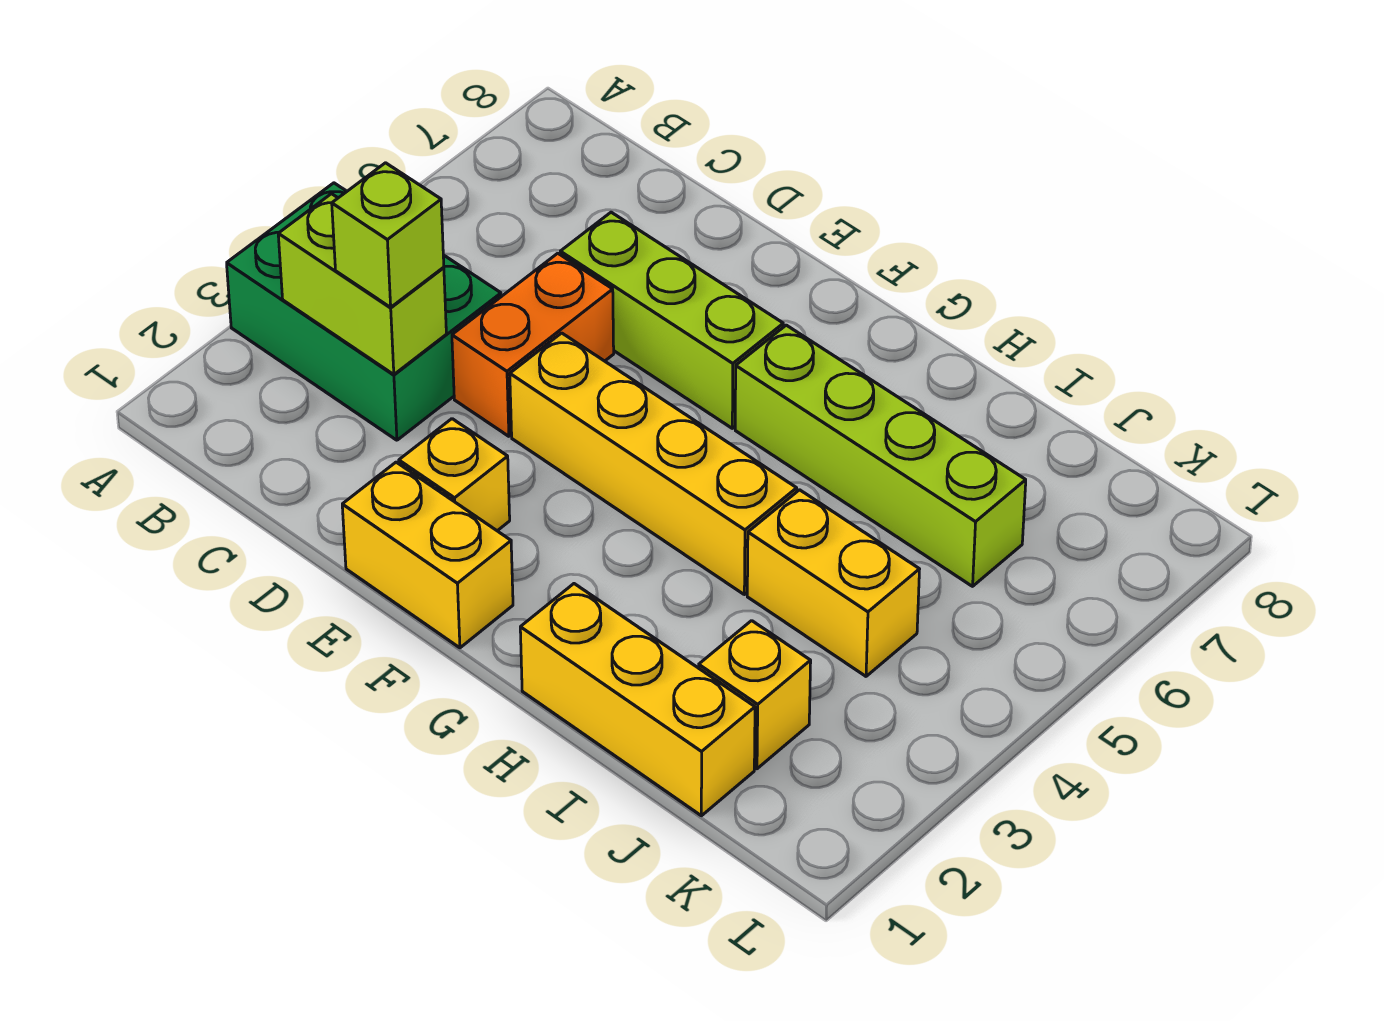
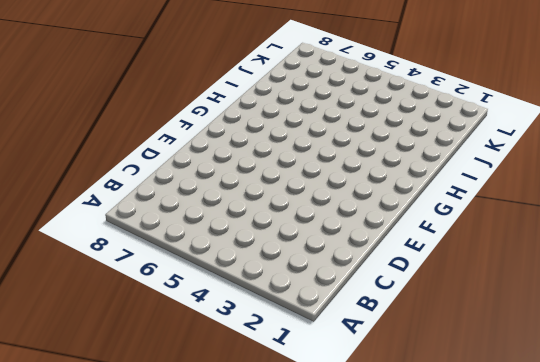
none -> green 2x3 brick [227,183,501,440]
none -> orange 1x2 brick [452,253,614,436]
none -> lime 1x3 brick [560,212,783,428]

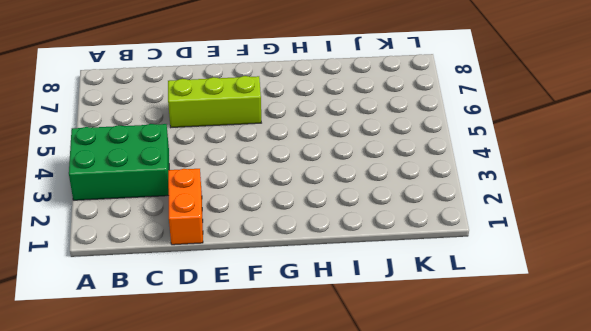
orange 1x2 brick [168,169,203,245] -> orange 1x2 brick moved to [452,253,614,436]
none -> yellow 1x2 brick [342,462,513,648]
none -> yellow 1x1 brick [399,419,510,531]
none -> yellow 1x4 brick [510,333,797,595]

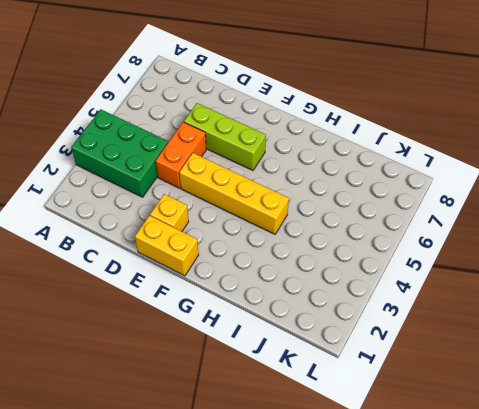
none -> lime 1x4 brick [735,325,1026,586]
none -> yellow 1x3 brick [520,584,755,816]
none -> yellow 1x2 brick [747,490,920,676]

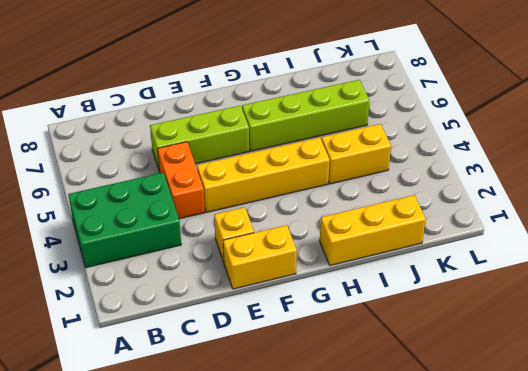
none -> yellow 1x1 brick [699,621,811,769]
none -> lime 1x2 brick [278,194,446,375]
none -> lime 1x1 brick [332,163,444,307]

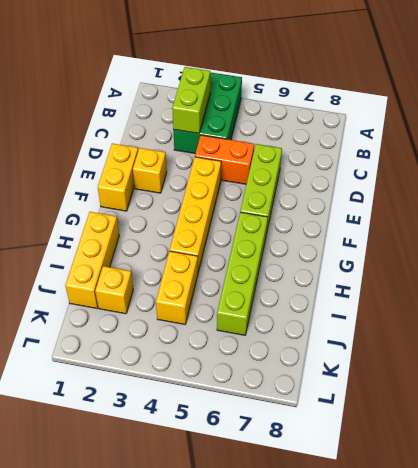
none -> lime 1x1 brick [332,163,444,307]

